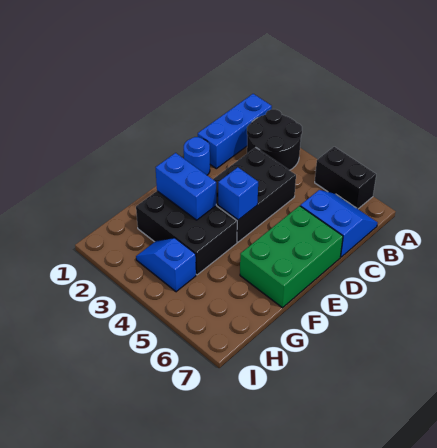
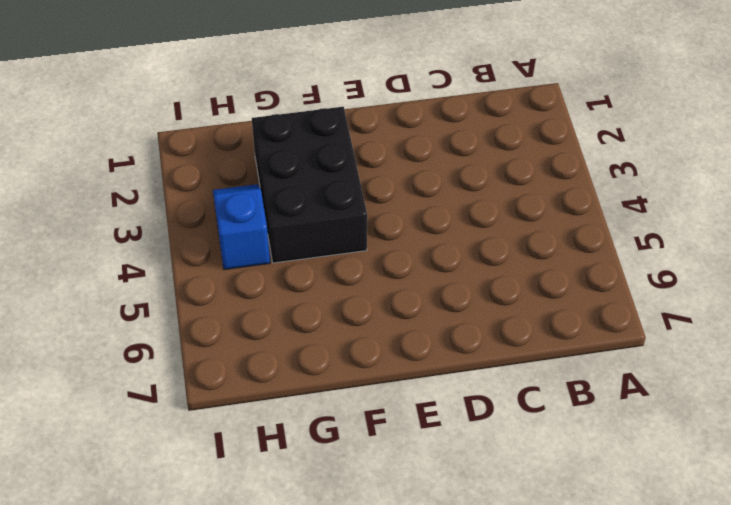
none -> blue 1x3 brick [198,94,272,169]
none -> black 2x2 round brick [247,109,302,170]

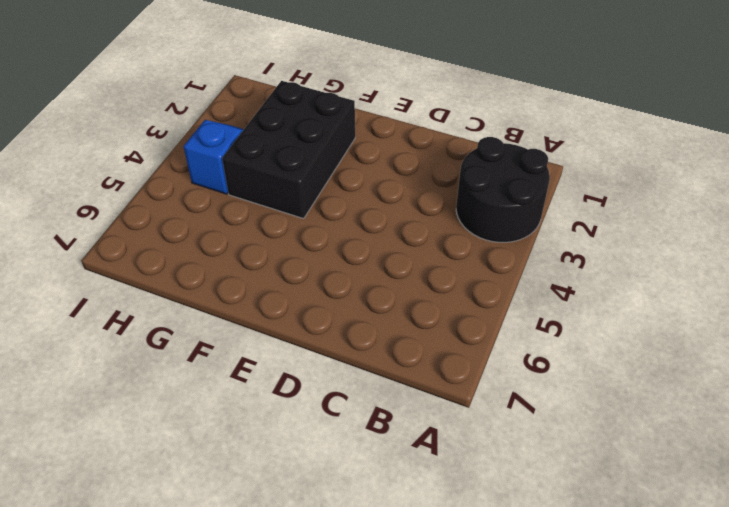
none -> blue 1x3 brick [198,94,272,169]
none -> black 1x2 brick [315,147,376,209]

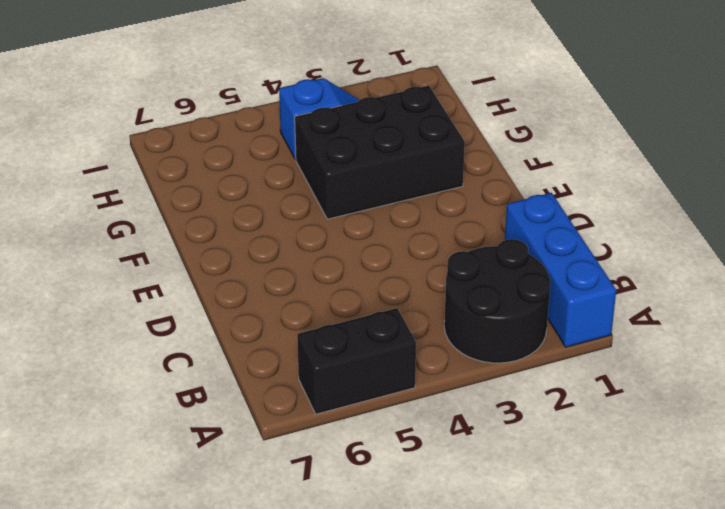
none -> blue 2x2 slope [300,190,378,257]
none -> black 2x3 brick [213,147,296,242]

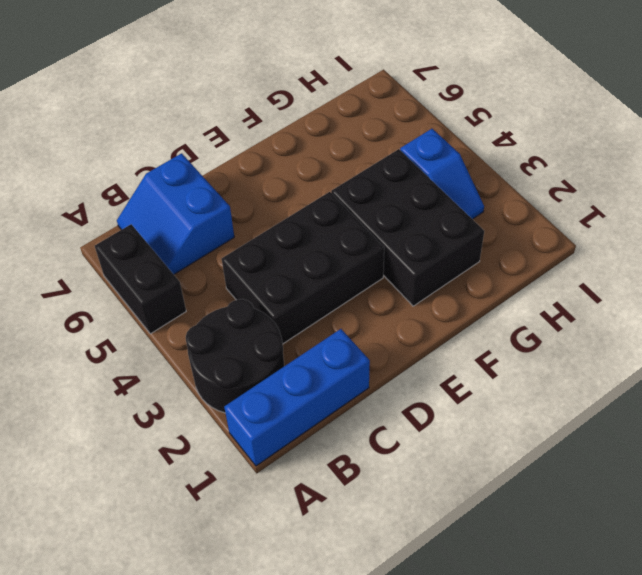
none -> blue 1x1 round brick [184,137,210,175]
none -> green 2x3 brick [240,206,343,308]

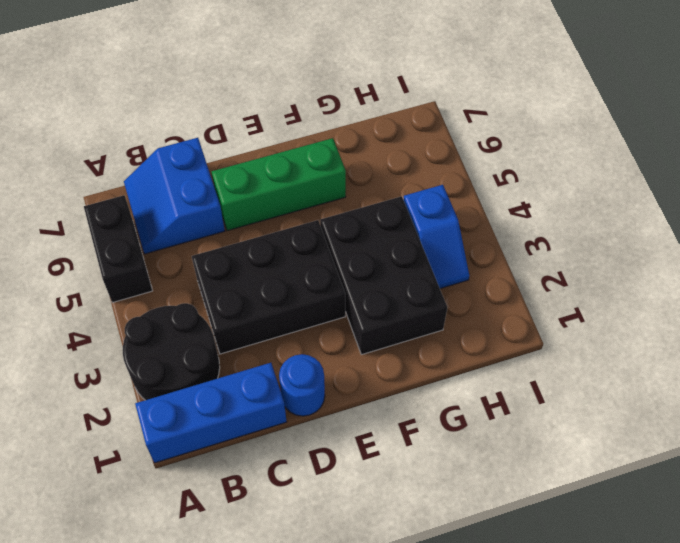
green 1x3 brick [212,138,346,231] -> green 2x3 brick [240,206,343,308]
none -> blue 1x1 brick [218,167,258,220]
none -> blue 1x2 brick [156,153,216,220]

